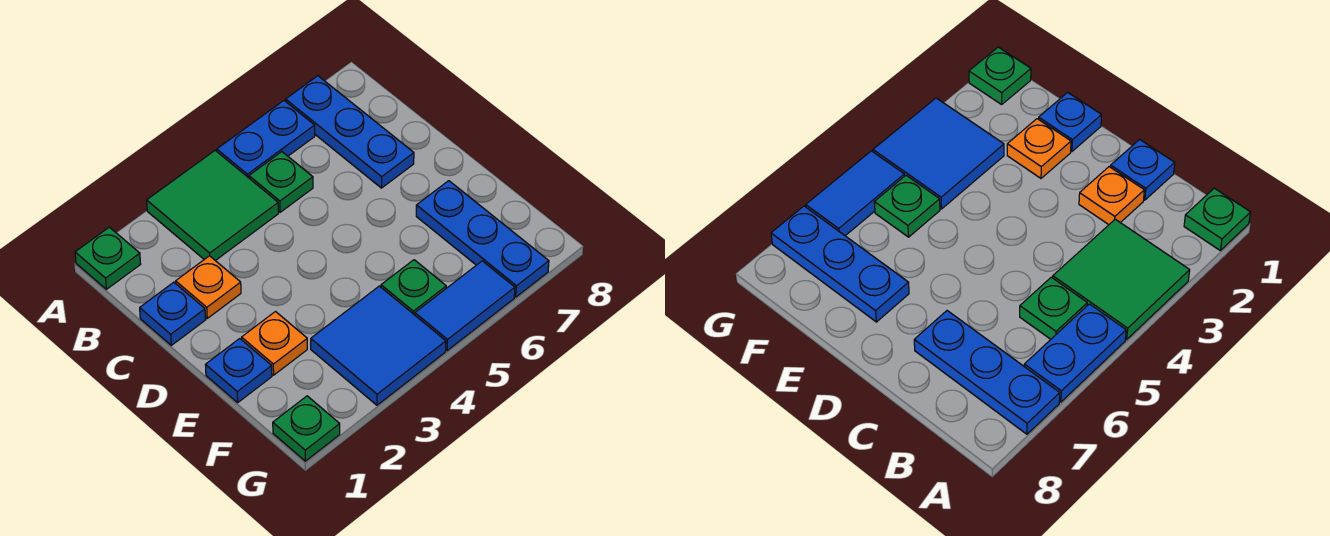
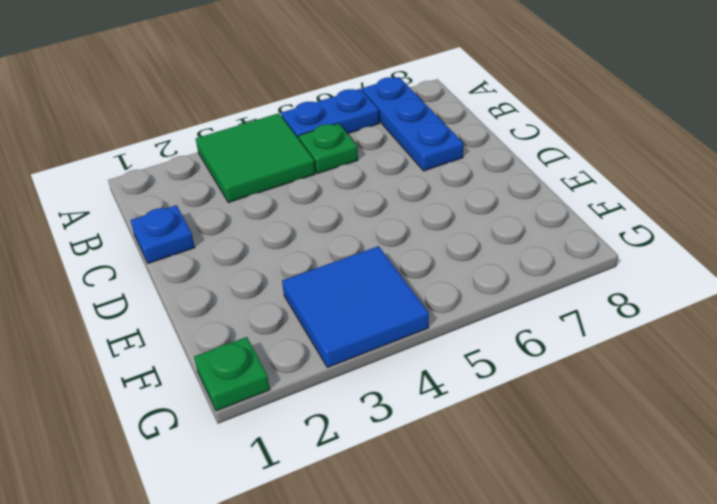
none -> green 1x1 plate [75,227,141,289]
none -> orange 1x1 plate [176,256,241,318]
none -> blue 1x1 plate [206,339,272,402]

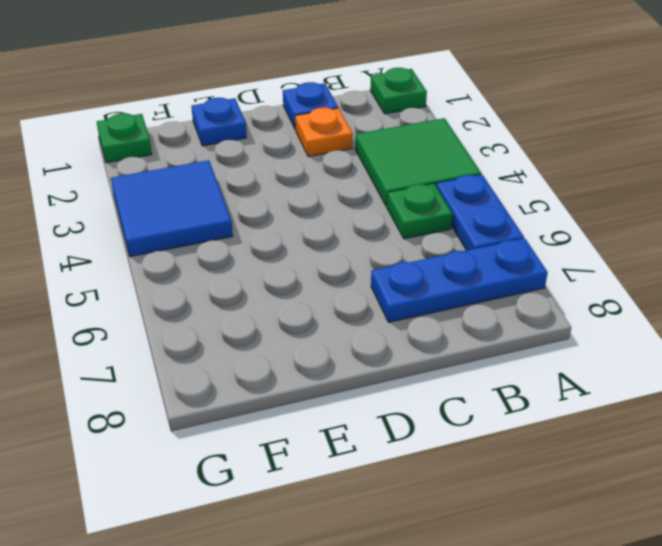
none -> orange 1x1 plate [242,312,307,375]
none -> blue 1x3 plate [416,181,549,297]
none -> green 1x1 plate [381,260,446,315]

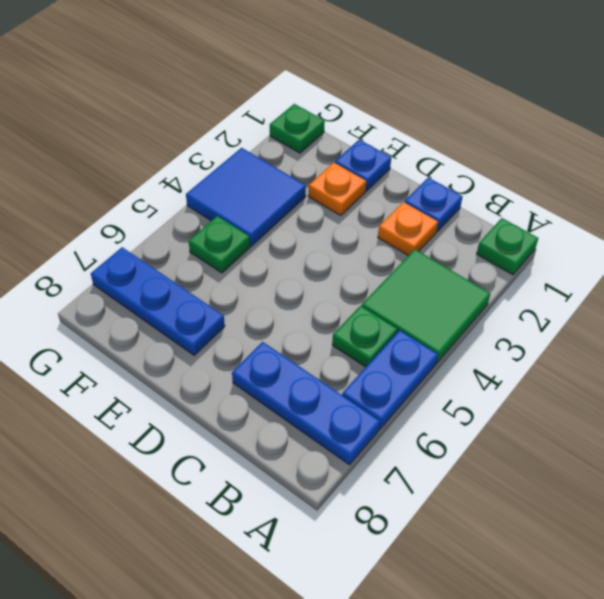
none -> blue 1x2 tile [415,261,515,351]

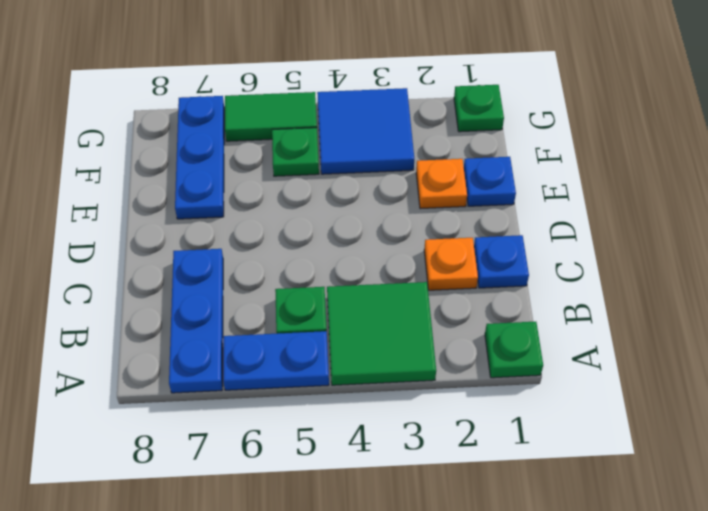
green 1x2 tile [225,92,317,141] -> blue 1x2 tile [415,261,515,351]

